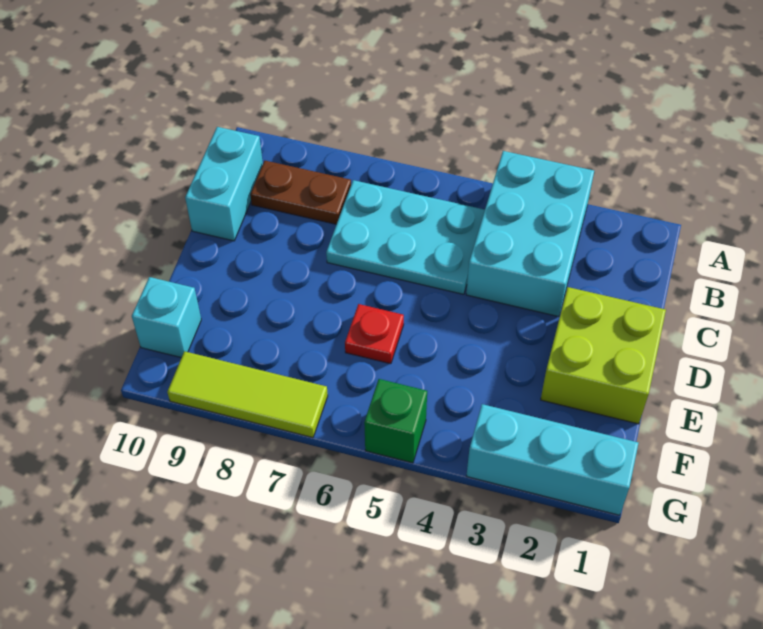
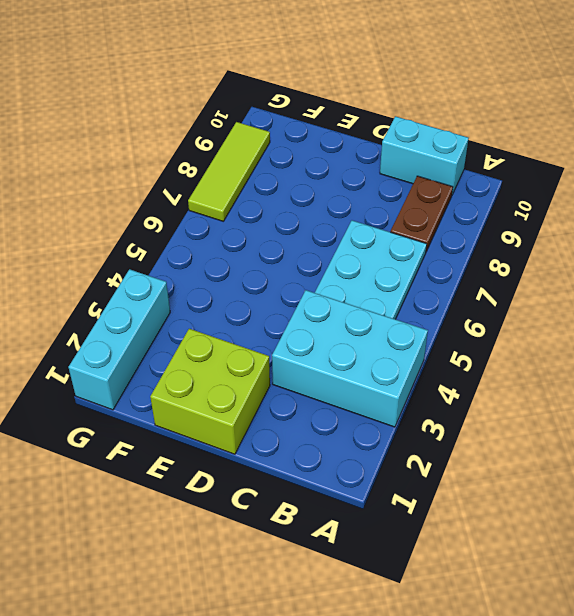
none -> red 1x1 plate [345,304,404,364]
none -> cyan 1x1 brick [132,277,201,358]

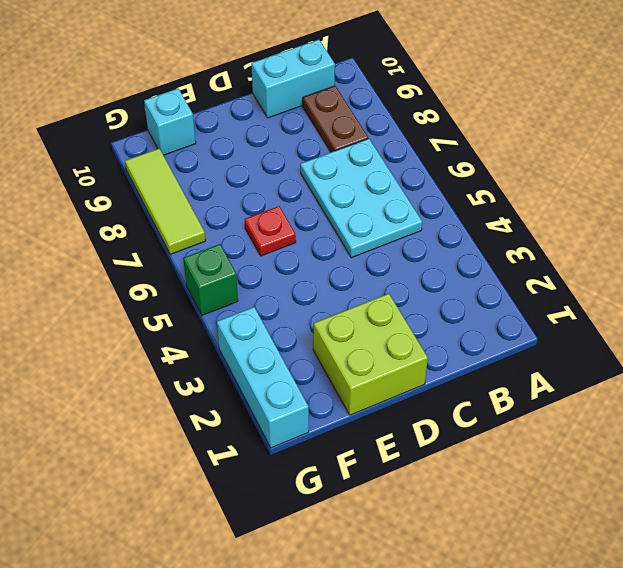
none -> cyan 2x3 brick [466,151,594,317]

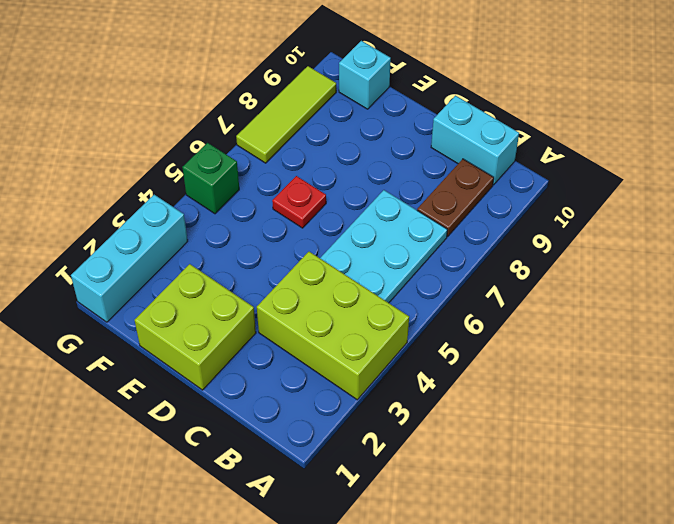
lime 2x3 brick [257,252,409,400] -> cyan 2x3 brick [466,151,594,317]

